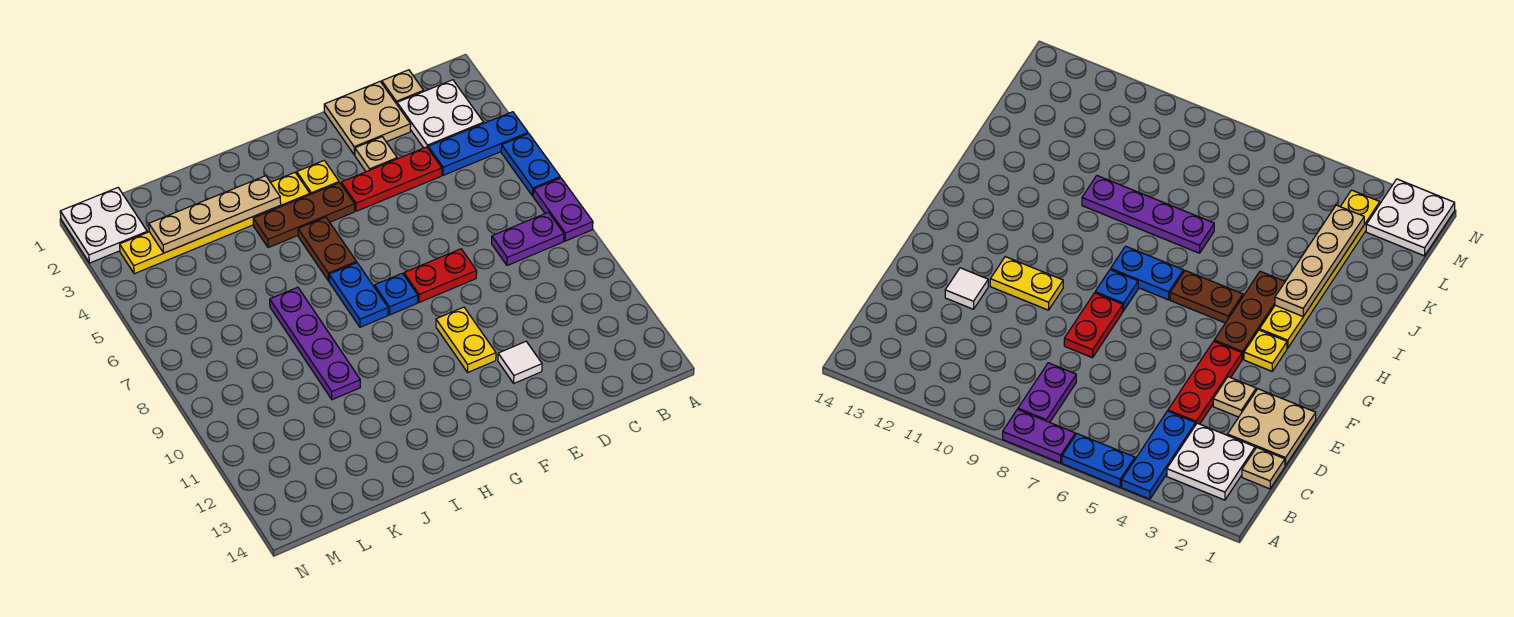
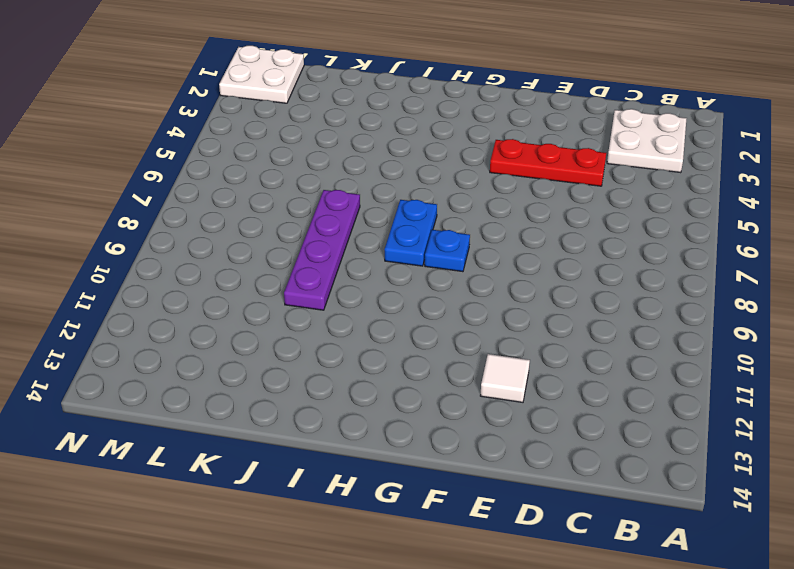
none -> blue 1x3 plate [428,112,528,175]
none -> blue 1x2 plate [501,134,560,196]
none -> purple 1x2 plate [533,178,593,241]

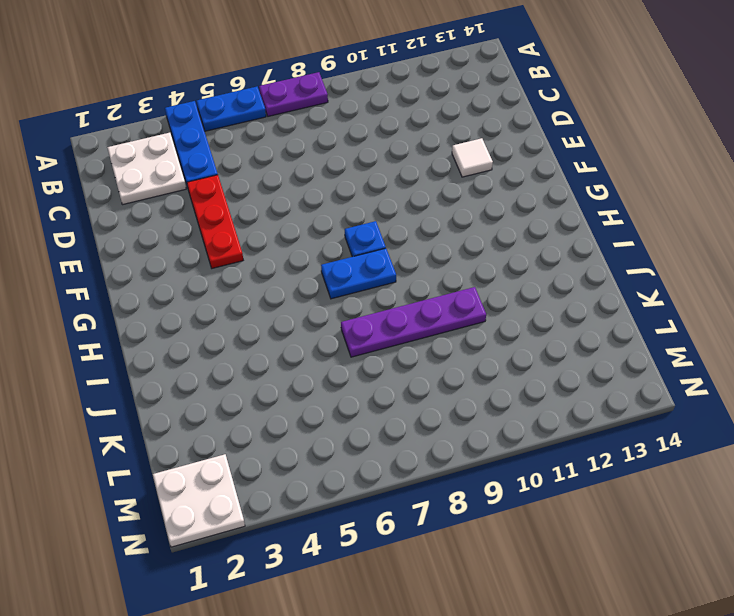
none -> purple 1x2 plate [492,212,564,265]
none -> tan 1x1 plate [382,70,424,104]
none -> tan 2x2 plate [324,82,411,155]

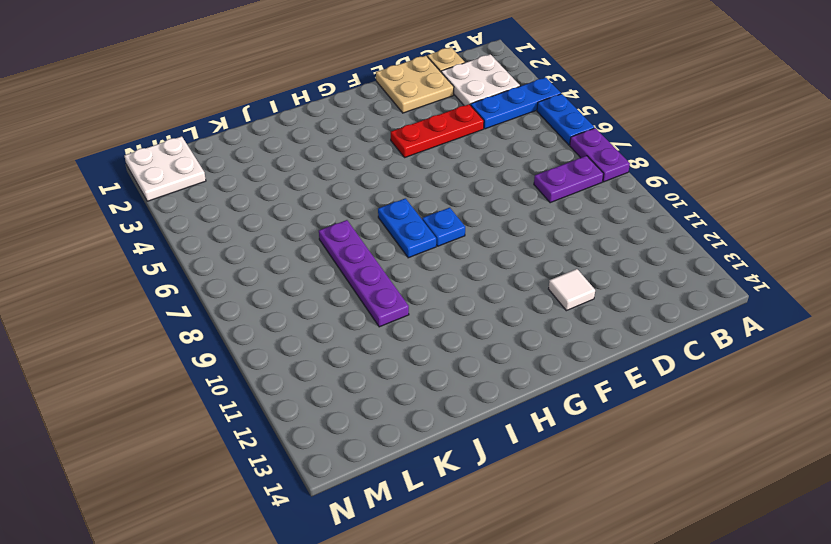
none -> tan 1x1 plate [355,137,397,172]
none -> red 1x2 plate [404,249,477,302]
none -> yellow 1x2 plate [436,307,496,372]

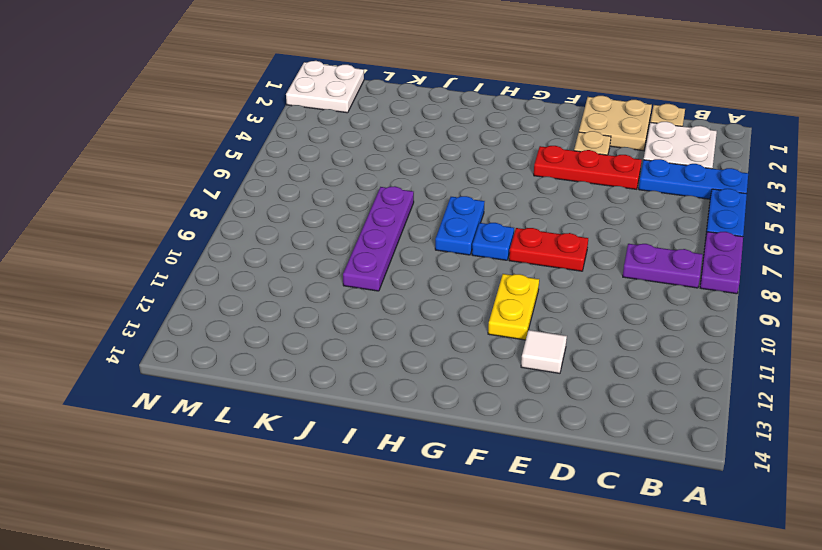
none -> yellow 1x1 plate [297,160,339,195]
none -> brown 1x3 plate [253,183,355,248]
none -> yellow 1x6 plate [120,173,310,274]

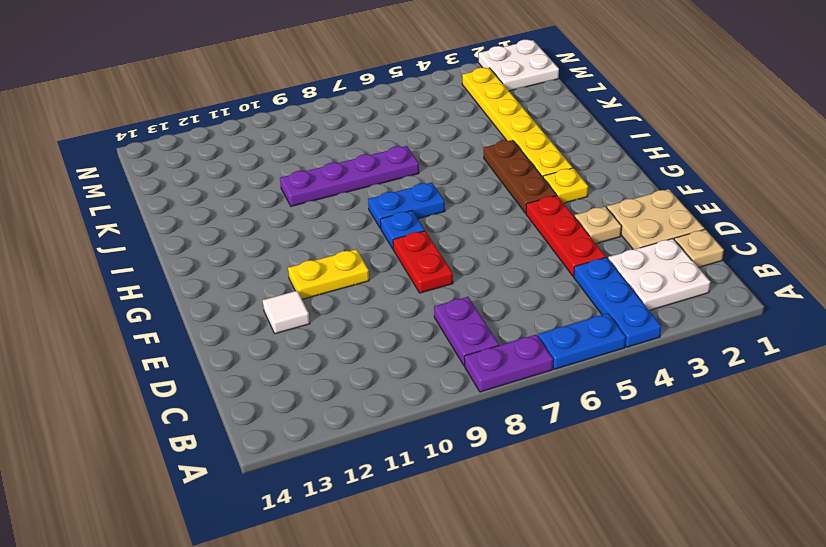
none -> brown 1x2 plate [298,217,357,281]
none -> tan 1x4 plate [149,176,281,253]

